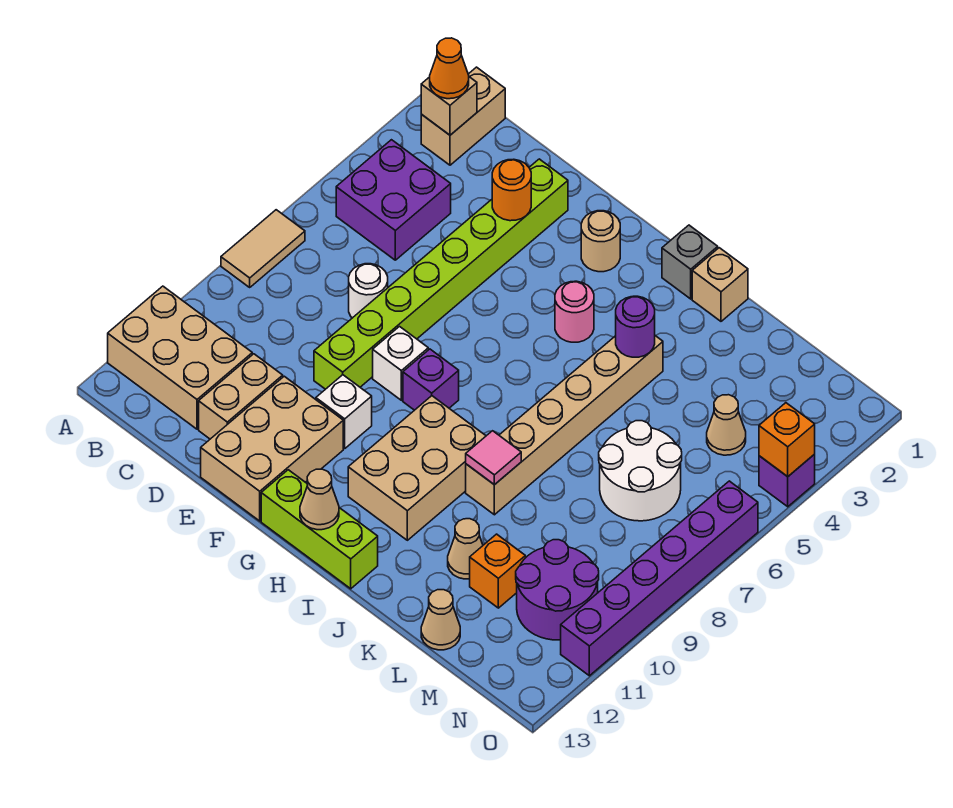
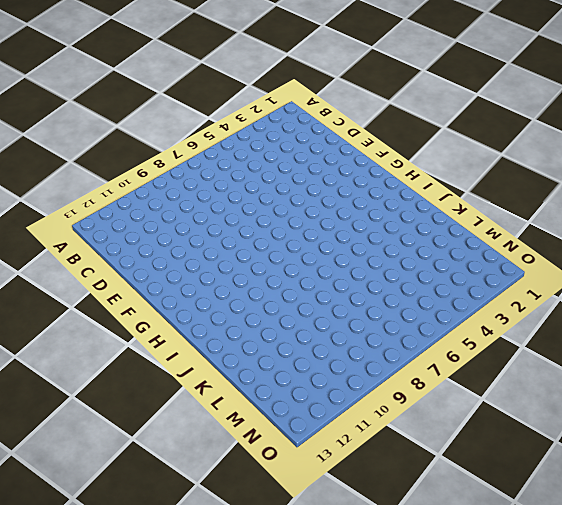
none -> tan 1x2 tile [221,210,305,287]
none -> tan 2x3 brick [108,286,252,429]
none -> tan 1x2 brick [421,67,505,165]
none -> purple 2x2 brick [336,140,451,260]

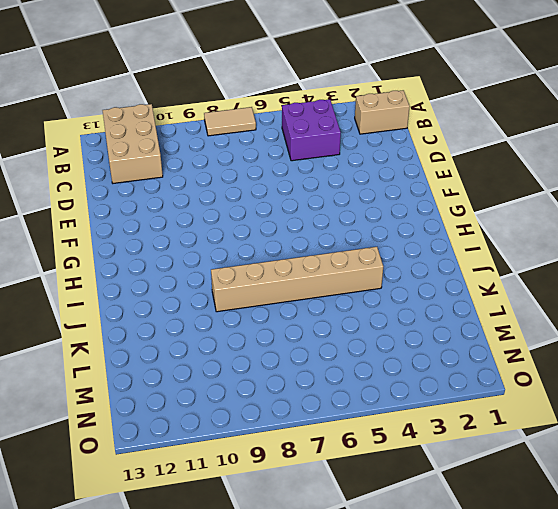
none -> white 1x1 round brick [349,264,388,318]
none -> tan 1x2 brick [199,354,283,439]
none -> lime 1x8 brick [314,159,568,389]
none -> tan 2x3 brick [201,376,343,521]

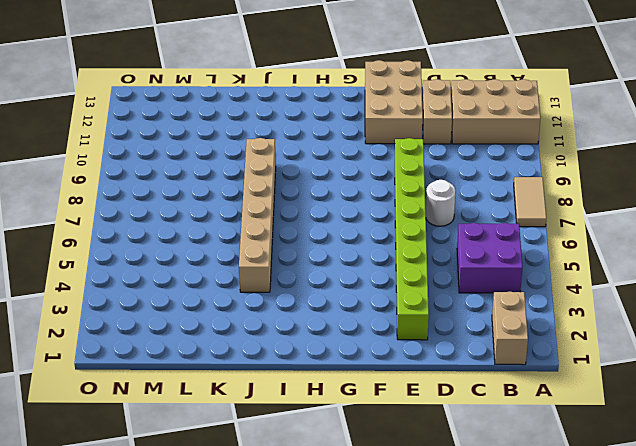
none -> white 1x1 brick [373,327,428,400]
none -> white 1x1 brick [316,375,372,448]
none -> tan 1x1 round brick [581,211,620,272]
none -> purple 1x1 brick [403,349,459,410]

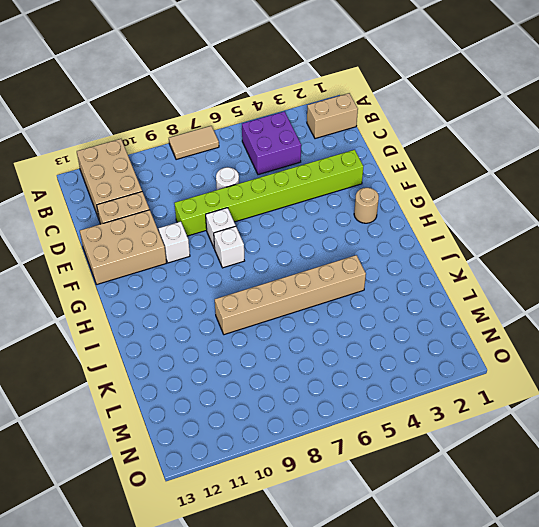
white 1x1 brick [214,226,244,268] -> purple 1x1 brick [403,349,459,410]
none -> lime 1x3 brick [261,470,378,589]
none -> pink 1x1 round brick [555,281,594,342]
none -> tan 2x3 brick [348,396,486,540]
none -> grey 1x1 brick [662,225,718,299]

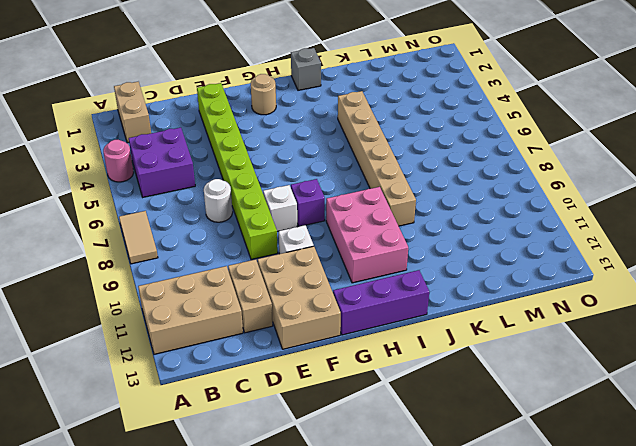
pink 1x1 round brick [103,140,134,182] -> pink 1x1 round brick moved to [555,281,594,342]
purple 1x3 brick [333,270,429,335] -> lime 1x3 brick [261,470,378,589]
pink 2x3 brick [326,187,408,283] -> tan 2x3 brick [348,396,486,540]
none -> tan 1x1 brick [692,248,748,321]
none -> tan 1x1 cone [448,519,483,579]
none -> white 2x2 round brick [599,421,682,521]
none -> orange 1x1 brick [470,534,525,608]

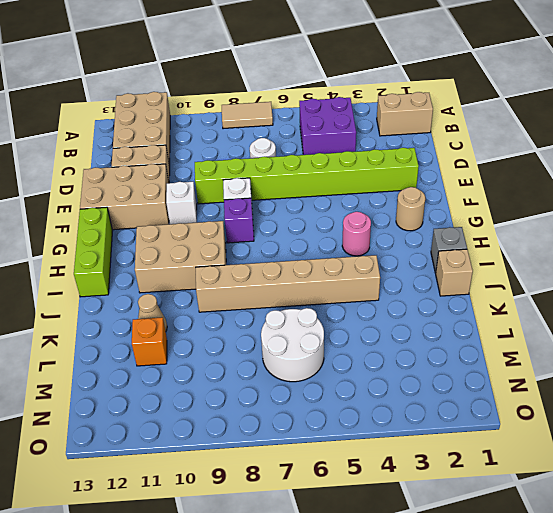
none -> tan 1x1 cone [421,590,460,650]
none -> tan 1x1 cone [707,395,746,455]
none -> purple 2x2 round brick [516,540,599,640]
none -> purple 1x1 brick [759,454,815,507]

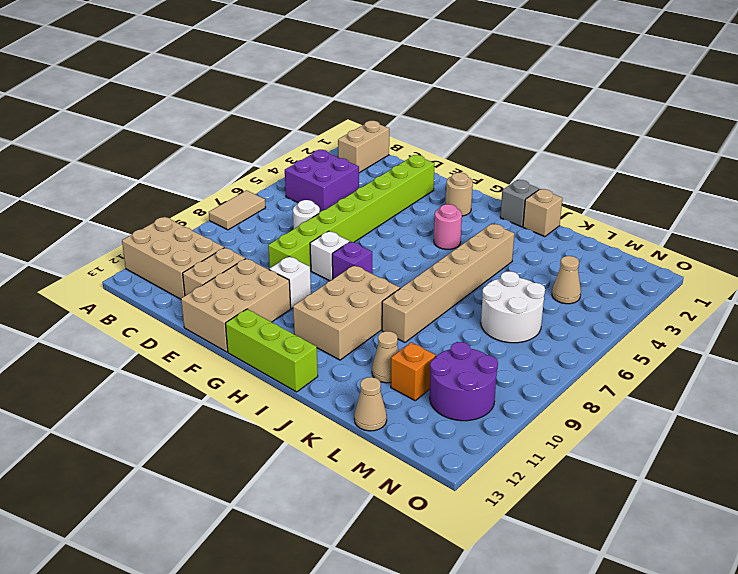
none -> purple 1x1 brick [759,454,815,507]
none -> purple 1x6 brick [561,481,758,676]
none -> tan 1x1 brick [421,77,477,135]
none -> orange 1x1 round brick [492,159,531,221]

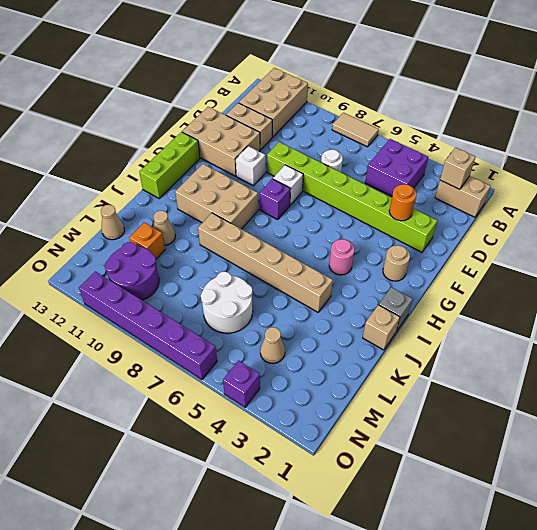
none -> tan 1x1 cone [300,469,339,530]
none -> purple 1x1 round brick [616,296,655,357]
none -> pink 1x1 tile [466,431,521,485]
none -> orange 1x1 brick [759,403,815,477]

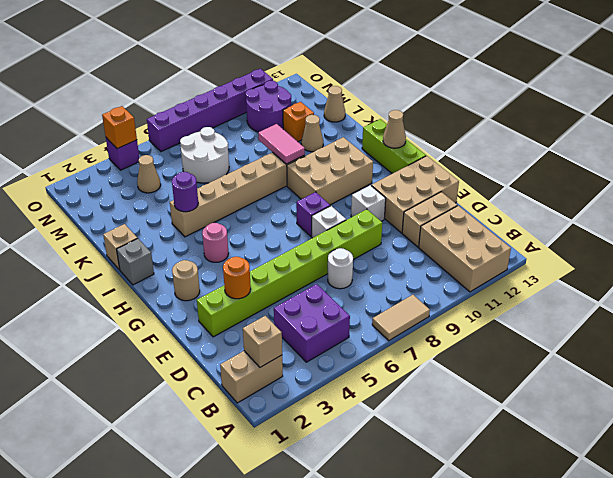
pink 1x2 tile [258,124,305,164] -> pink 1x1 tile [466,431,521,485]
none -> orange 1x1 cone [430,38,469,99]

